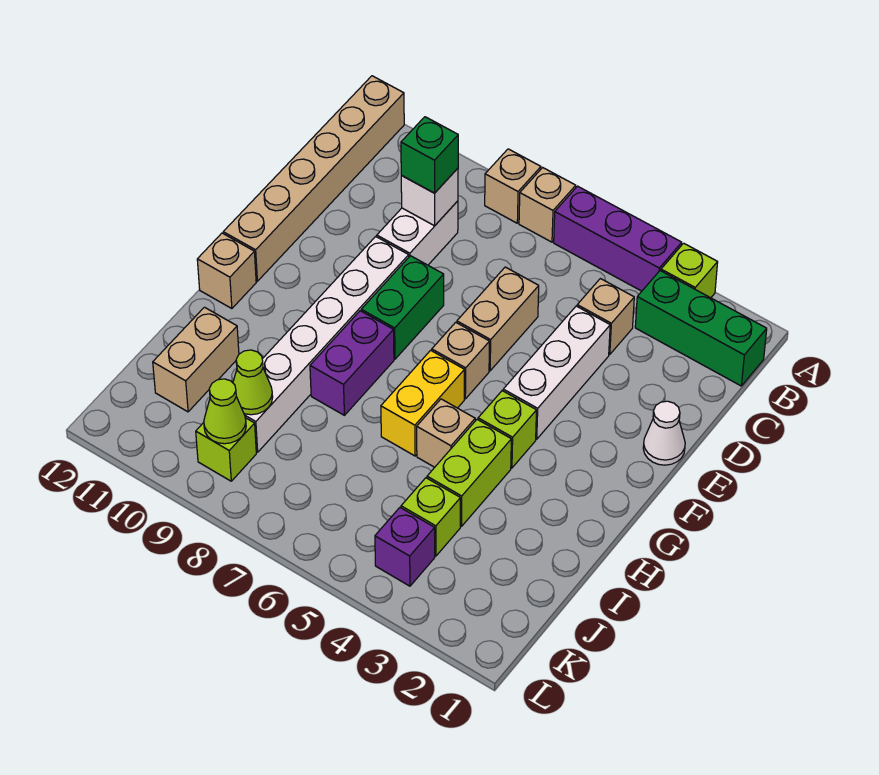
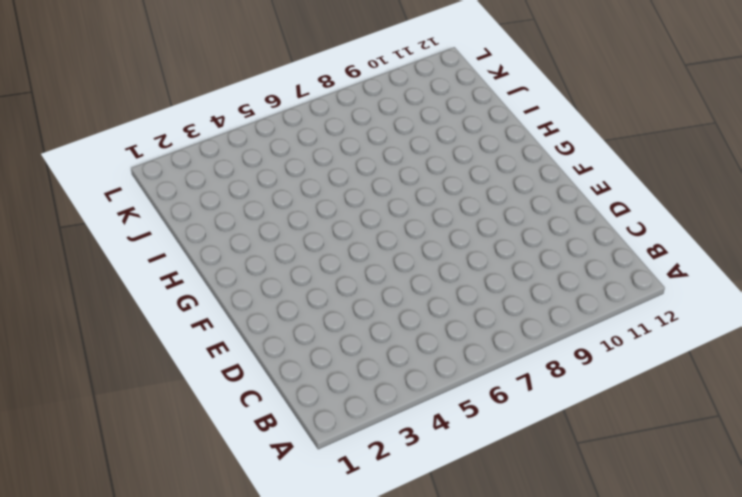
none -> lime 1x1 brick [661,243,718,298]
none -> purple 1x3 brick [554,186,682,291]
none -> tan 1x1 brick [519,168,576,242]

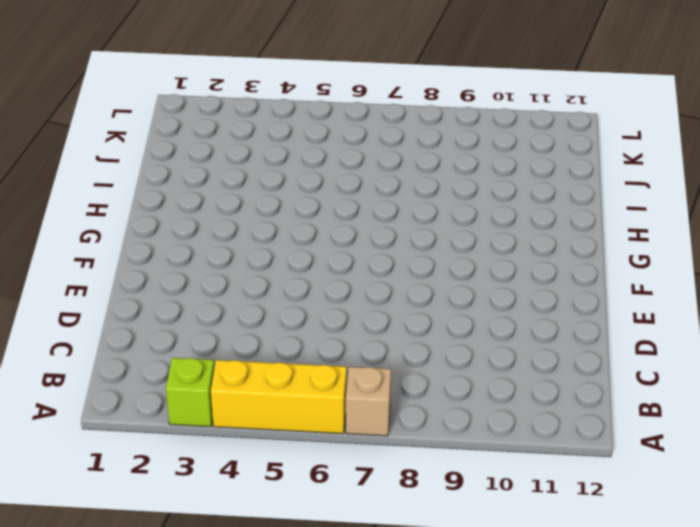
yellow 1x3 brick [211,360,347,434] -> purple 1x3 brick [554,186,682,291]
none -> tan 1x1 brick [485,149,541,223]
none -> tan 1x6 brick [223,76,404,281]
none -> green 1x3 brick [635,271,767,386]

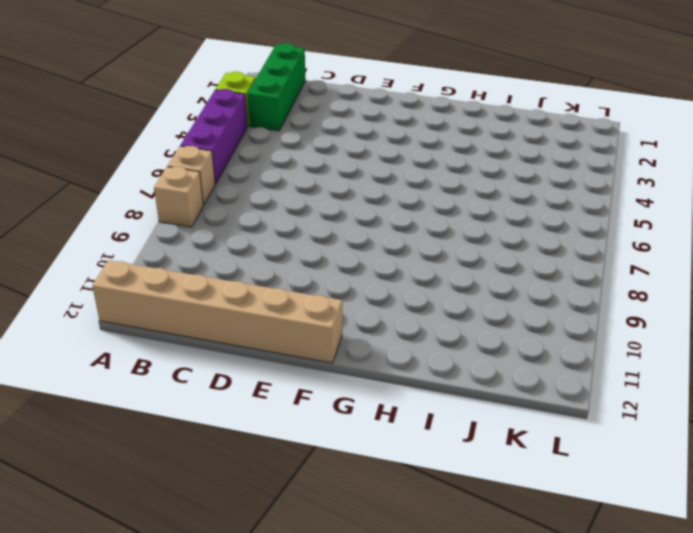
none -> tan 1x1 brick [577,279,634,354]
none -> white 1x2 brick [377,201,458,265]
none -> white 1x3 brick [503,306,610,439]

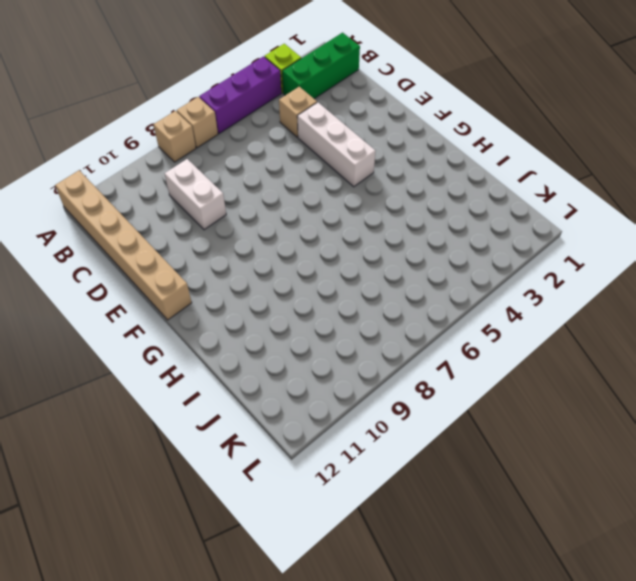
none -> tan 1x2 brick [457,267,539,371]
none -> white 1x1 cone [643,401,685,465]
none -> green 1x2 brick [361,256,444,359]

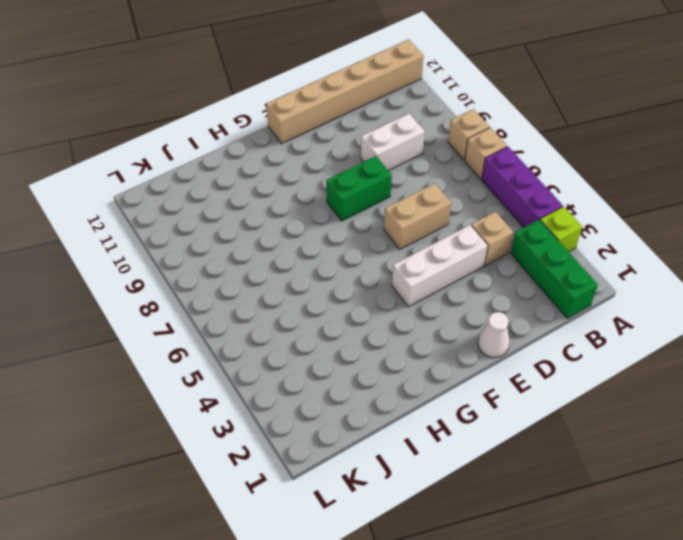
none -> white 1x6 brick [244,237,409,452]
none -> tan 1x1 brick [432,322,490,399]
none -> lime 1x1 brick [478,391,537,468]

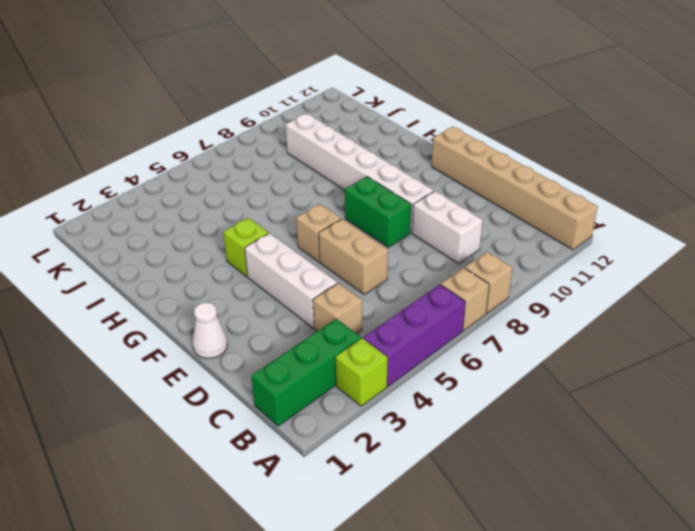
none -> yellow 1x2 brick [381,350,464,456]
none -> purple 1x2 brick [310,311,394,415]
none -> tan 1x1 brick [197,233,256,309]

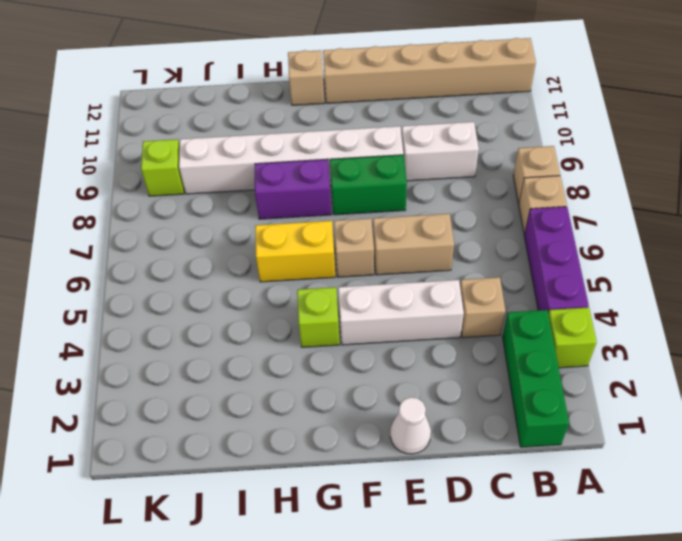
none -> lime 1x2 brick [427,420,511,527]
none -> tan 1x1 brick [417,399,475,467]
none -> tan 1x2 brick [153,307,239,412]

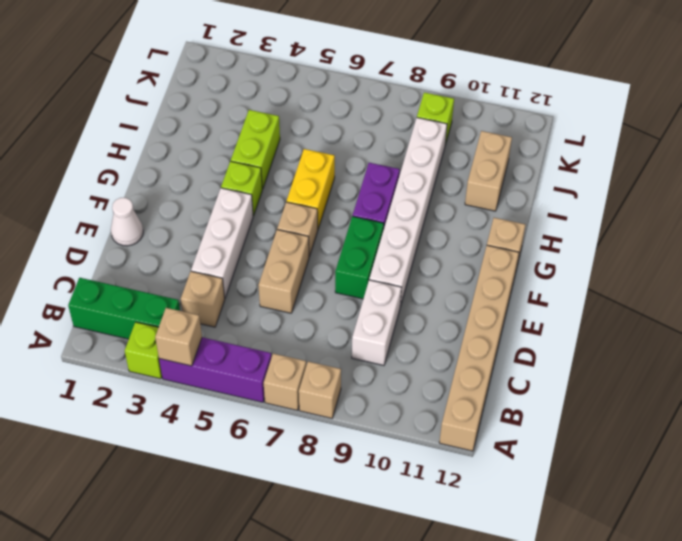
tan 1x1 brick [155,308,202,366] -> tan 1x1 brick moved to [417,399,475,467]
none -> lime 1x1 brick [401,478,460,556]
none -> purple 1x1 brick [375,508,435,586]
none -> white 1x1 brick [401,168,458,226]

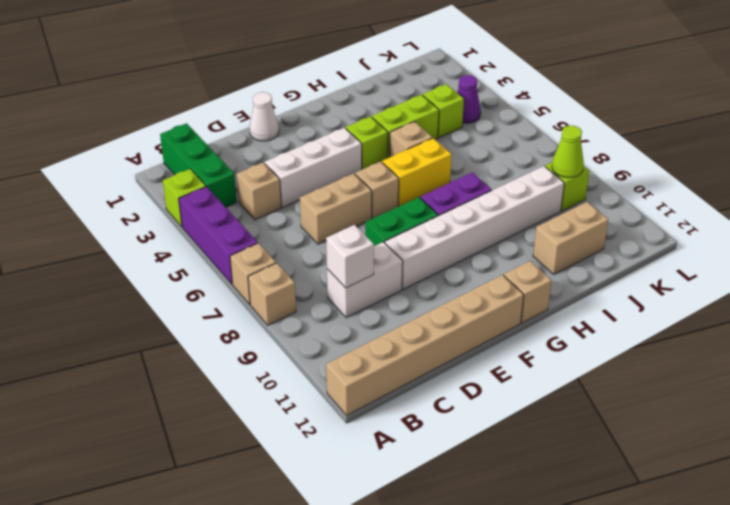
purple 1x1 cone [457,75,481,123] -> purple 1x1 brick [375,508,435,586]
none -> lime 1x1 cone [233,350,273,415]
none -> green 1x1 brick [401,117,458,193]

